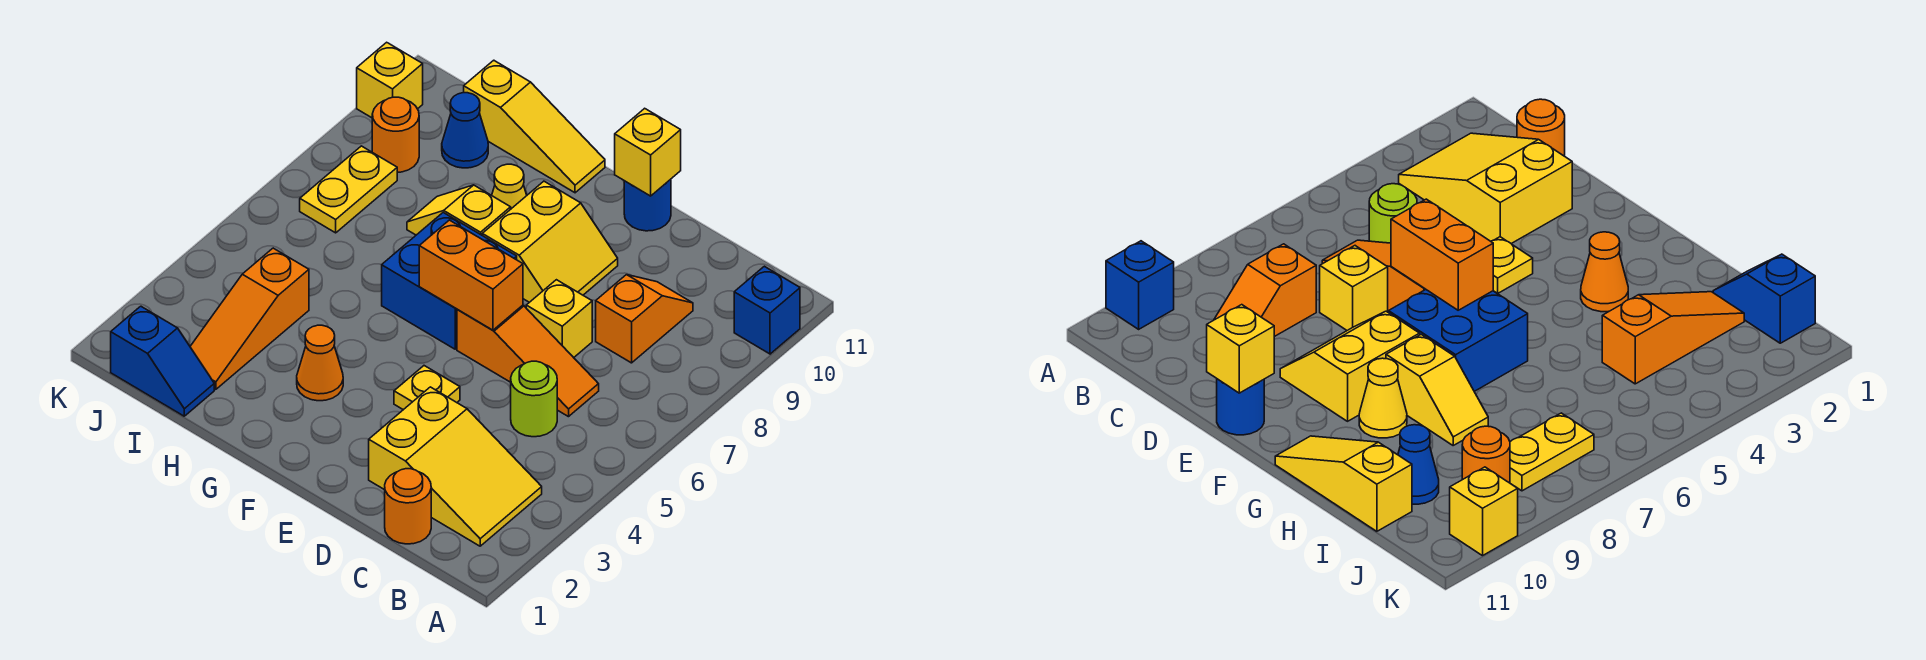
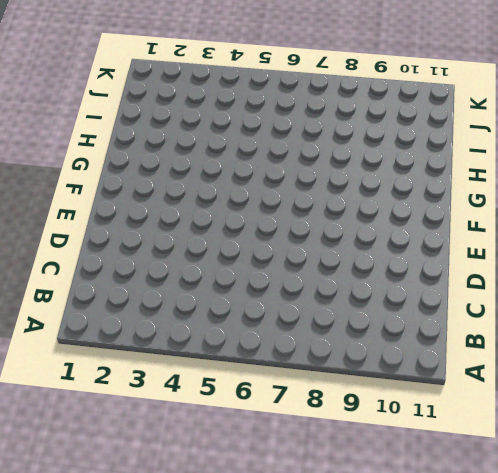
none -> blue 1x1 brick [734,266,800,354]
none -> yellow 2x3 slope [369,387,542,546]
none -> orange 1x1 round brick [385,469,431,544]

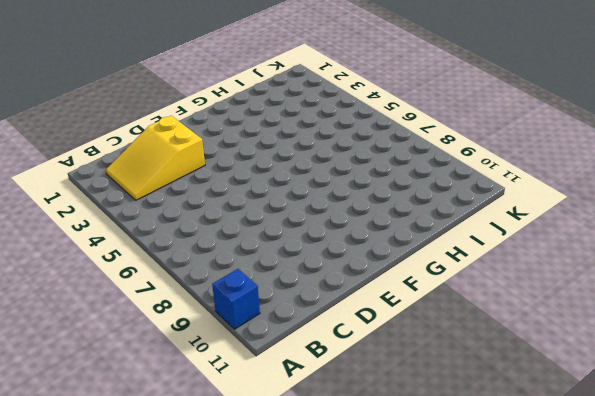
none -> orange 1x1 round brick [385,469,431,544]
none -> lime 1x1 round brick [511,361,557,437]
none -> orange 1x3 slope [457,305,599,417]

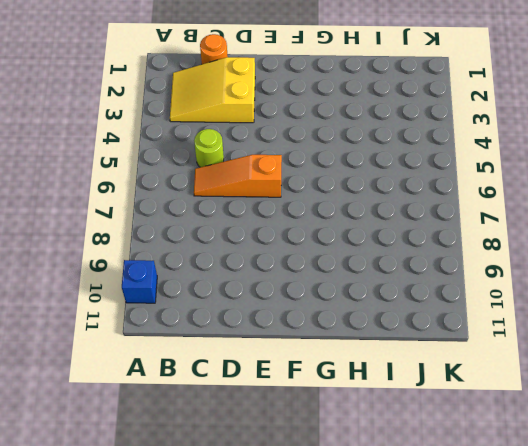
none -> orange 1x2 slope [596,275,693,363]
none -> yellow 1x1 brick [526,280,592,358]
none -> yellow 1x1 plate [394,366,460,410]

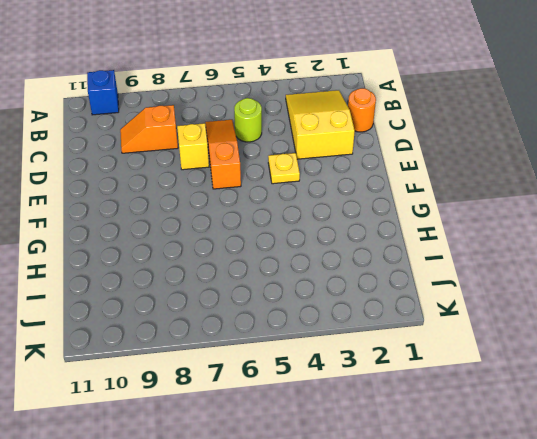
none -> yellow 2x2 slope [482,181,618,302]
none -> blue 1x1 round brick [624,179,671,231]
none -> blue 2x2 brick [382,213,517,349]

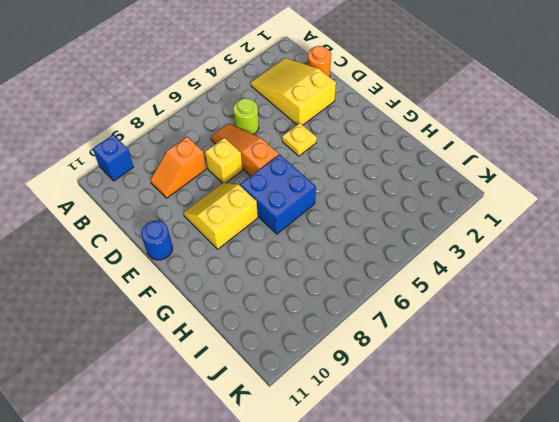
none -> orange 1x1 cone [297,325,343,401]
none -> yellow 1x2 slope [407,185,511,235]
none -> yellow 1x1 cone [492,164,527,209]

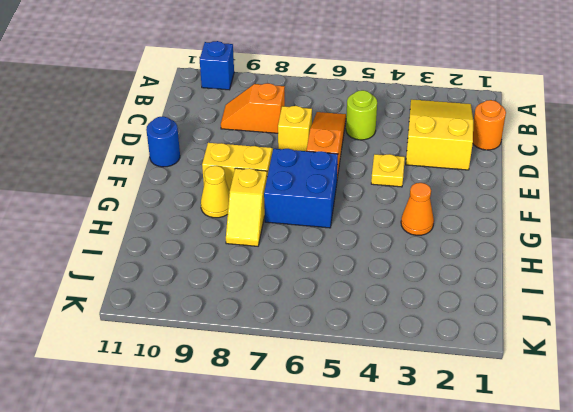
none -> yellow 1x3 slope [464,60,605,193]
none -> blue 1x2 slope [111,306,214,416]
none -> orange 1x3 slope [190,248,309,389]

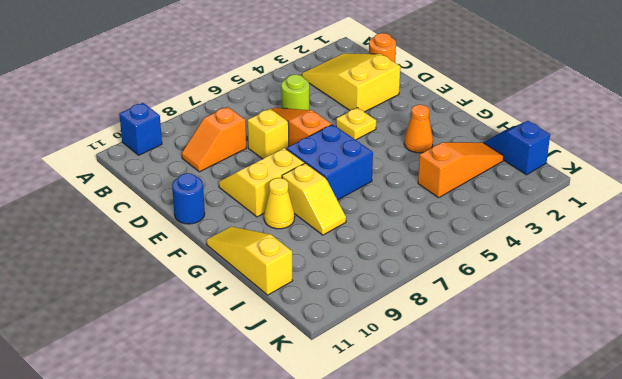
none -> blue 1x1 cone [442,93,488,168]
none -> yellow 1x2 plate [300,146,397,233]
none -> orange 1x1 round brick [372,97,419,172]

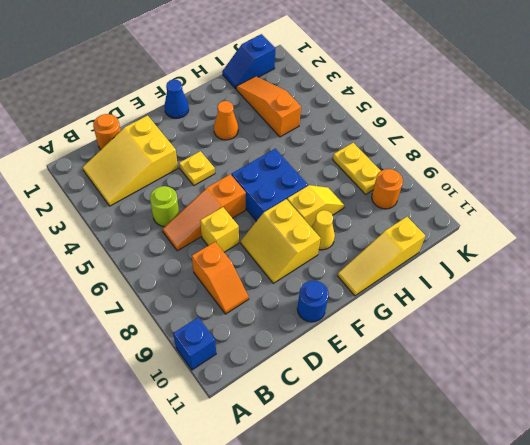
blue 1x1 cone [164,79,189,119] -> blue 1x1 cone moved to [442,93,488,168]
none -> yellow 1x1 brick [357,42,423,118]
none -> orange 1x2 brick [419,220,523,330]
none -> yellow 1x1 brick [615,108,681,196]

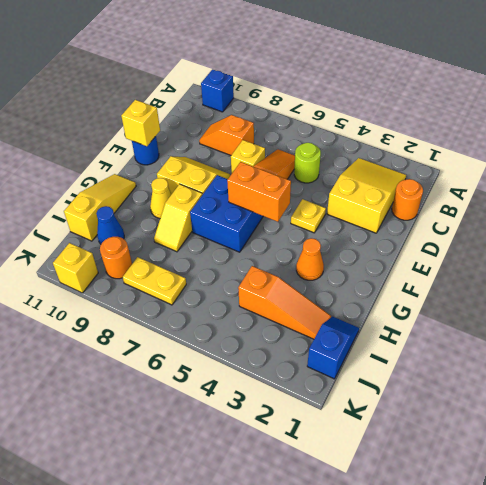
orange 1x2 brick [227,162,291,222] -> orange 1x2 brick turned to [419,220,523,330]

